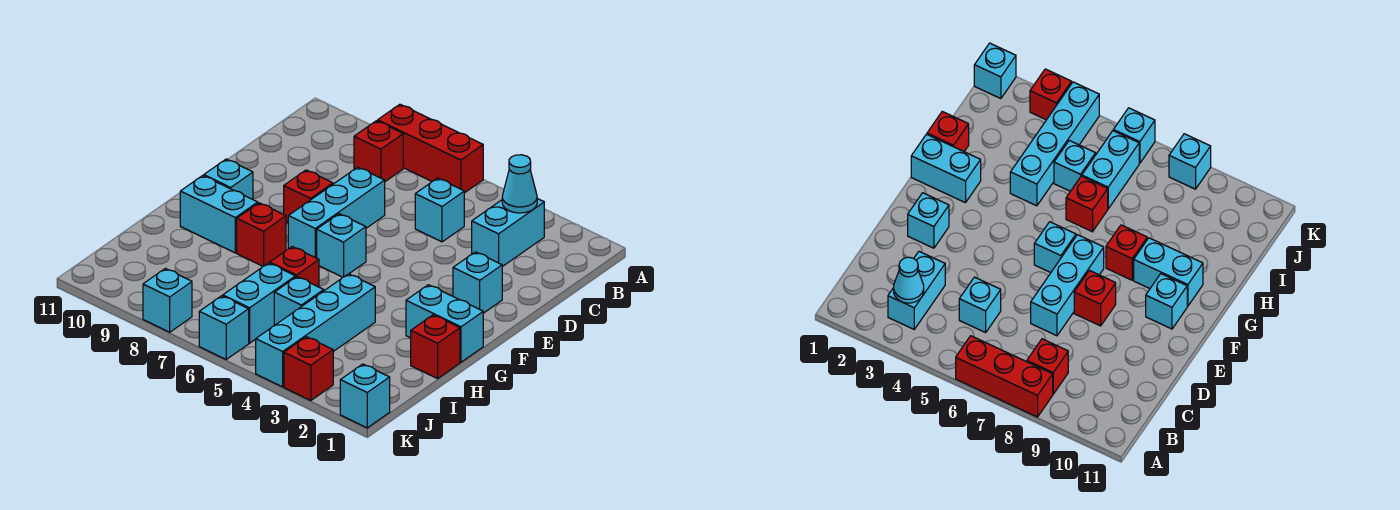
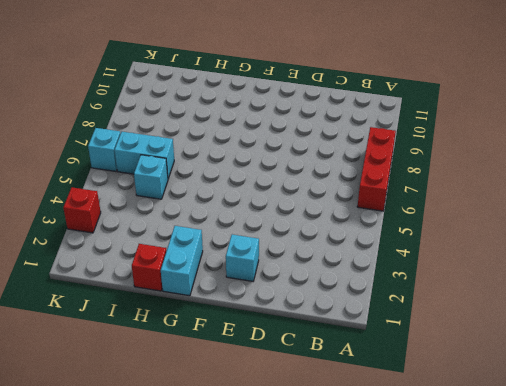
none -> cyan 1x2 brick [472,199,544,267]
none -> red 1x1 brick [354,121,403,182]
none -> cyan 1x1 brick [415,178,464,242]

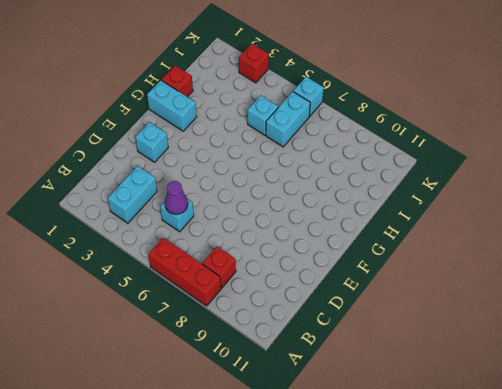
purple 1x1 cone [165,181,188,214] -> none
none -> cyan 1x3 brick [288,167,385,258]
none -> red 1x1 brick [284,170,333,223]
none -> cyan 1x1 brick [317,214,366,277]

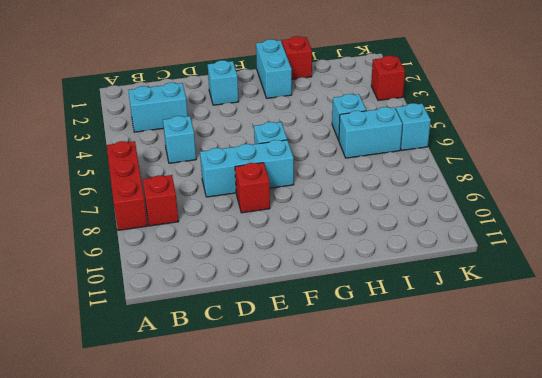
none -> cyan 1x1 brick [204,159,253,199]
none -> red 1x1 brick [237,203,286,266]
none -> cyan 1x2 brick [180,176,258,253]

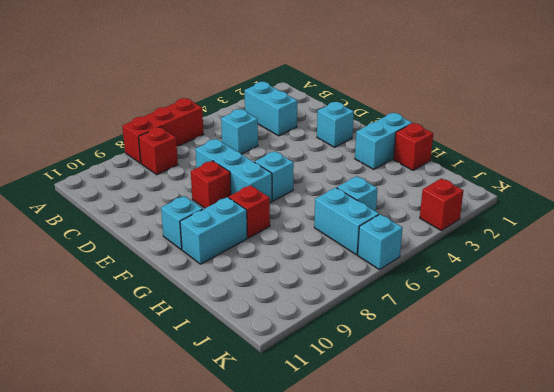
none -> cyan 1x4 brick [256,274,375,387]
none -> red 1x1 brick [270,247,319,287]
none -> cyan 1x1 brick [340,364,390,428]

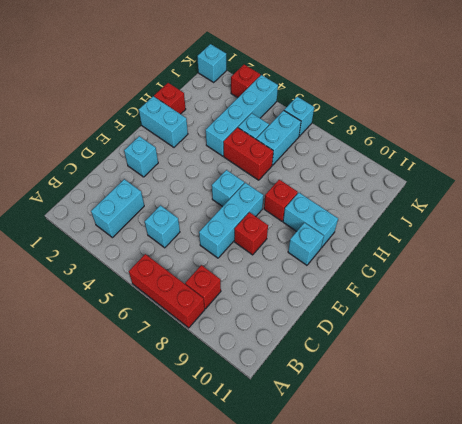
red 1x2 brick [224,128,273,180] -> red 1x1 brick [270,247,319,287]
none -> cyan 1x1 brick [143,268,192,332]
none -> cyan 1x1 cone [502,155,537,213]

